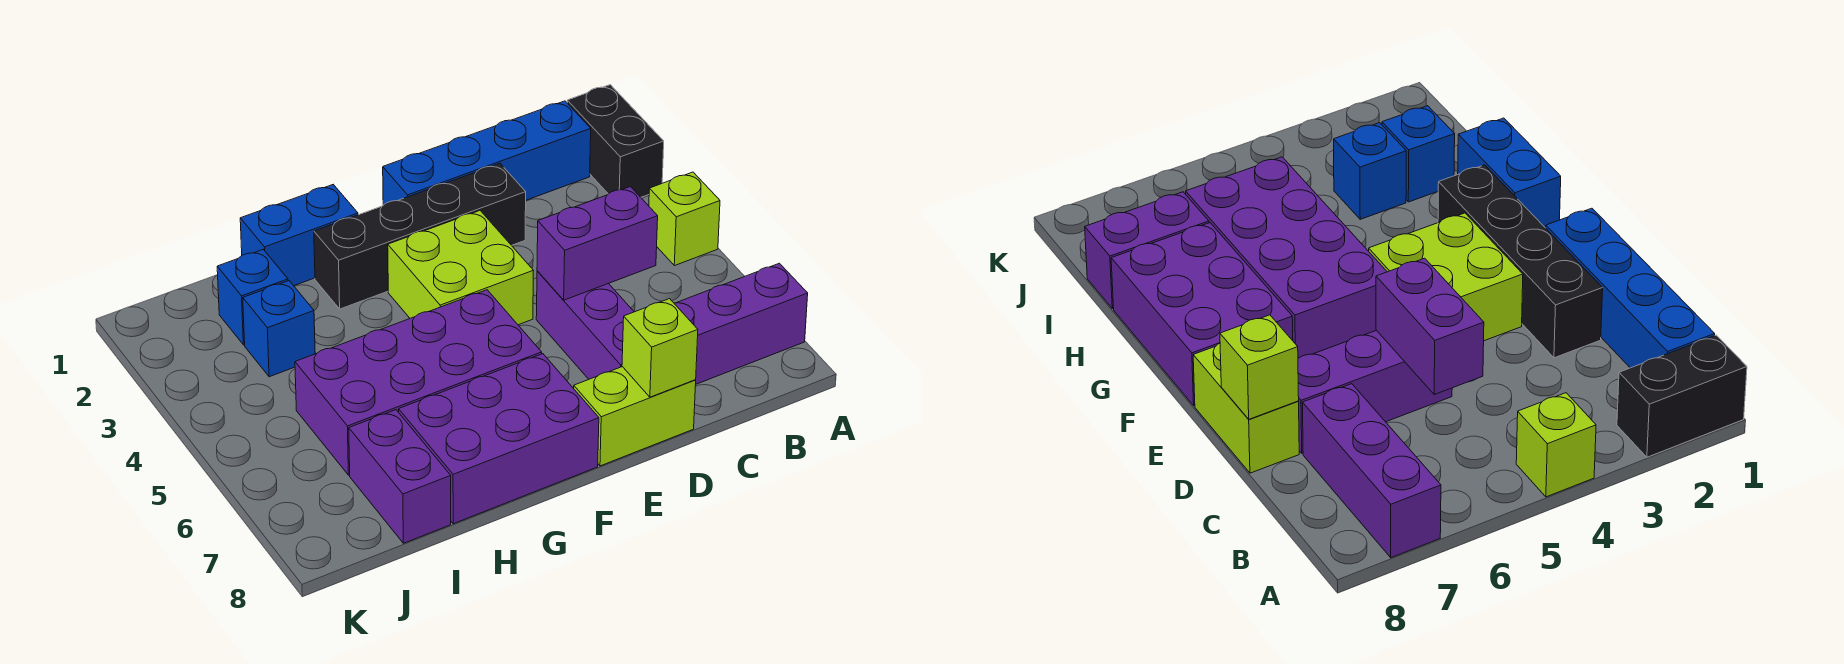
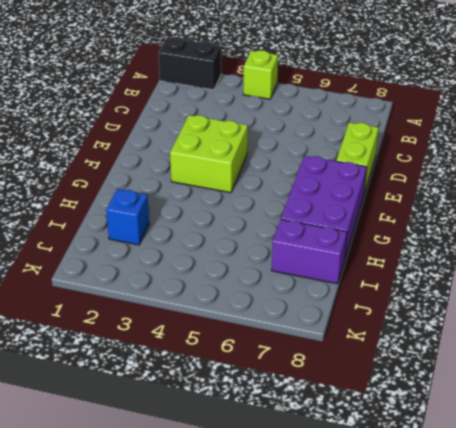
none -> purple 1x3 brick [674,263,808,384]
none -> blue 1x4 brick [383,101,591,205]
none -> black 1x4 brick [314,163,526,309]

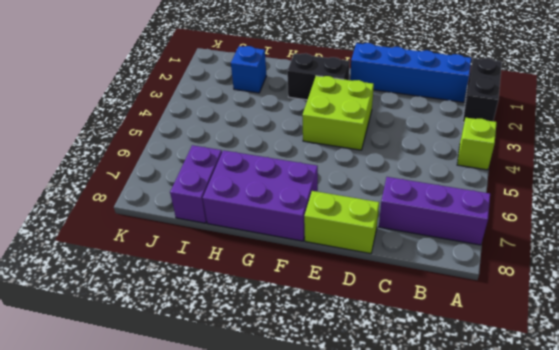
black 1x2 brick [287,53,350,100] -> black 1x4 brick [314,163,526,309]
none -> purple 1x3 brick [536,271,634,379]
none -> purple 2x4 brick [295,290,542,475]
none -> blue 1x2 brick [240,185,358,286]

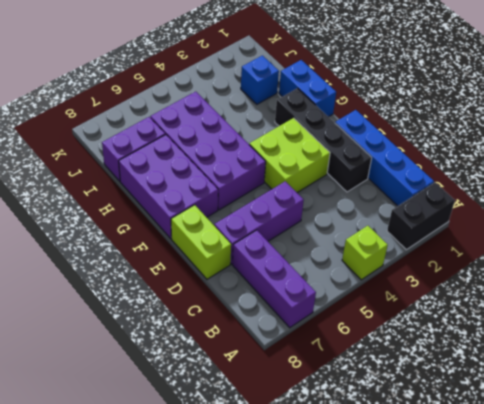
none -> blue 1x1 brick [243,281,315,377]
none -> purple 1x2 brick [537,186,658,300]
none -> lime 1x1 brick [622,299,698,397]

